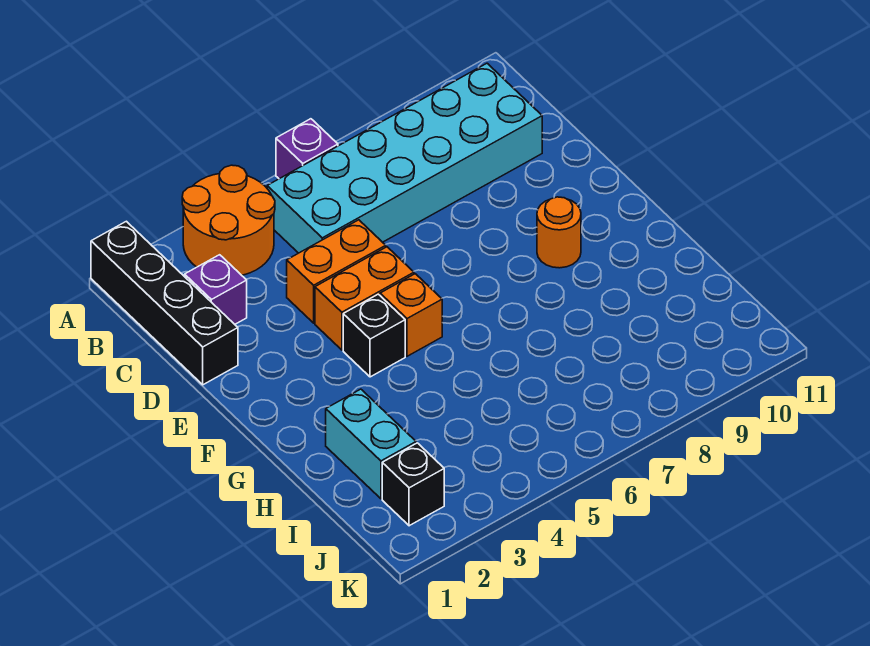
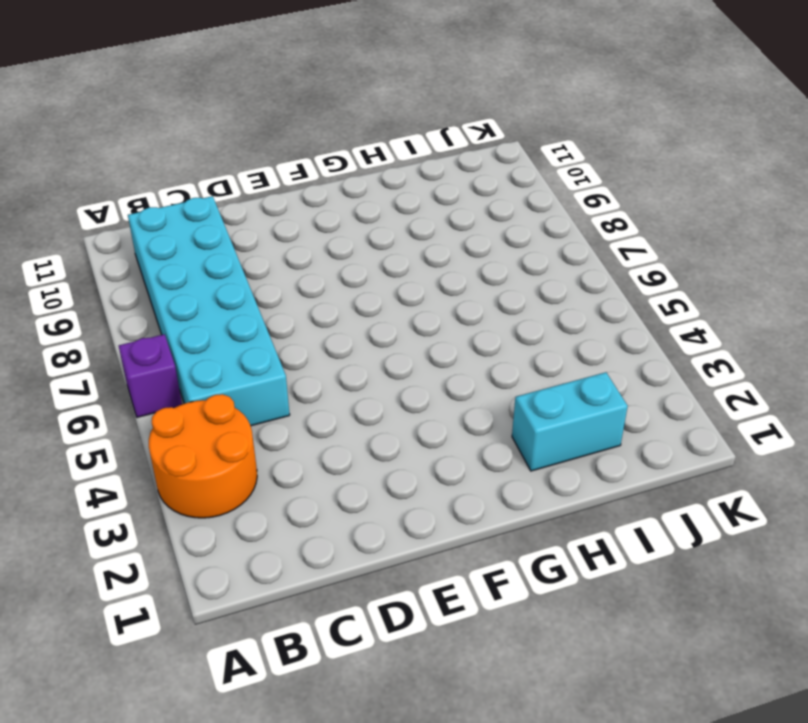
none -> black 1x4 brick [91,221,238,385]
none -> purple 1x1 brick [185,255,247,324]
none -> orange 1x2 brick [287,220,386,323]

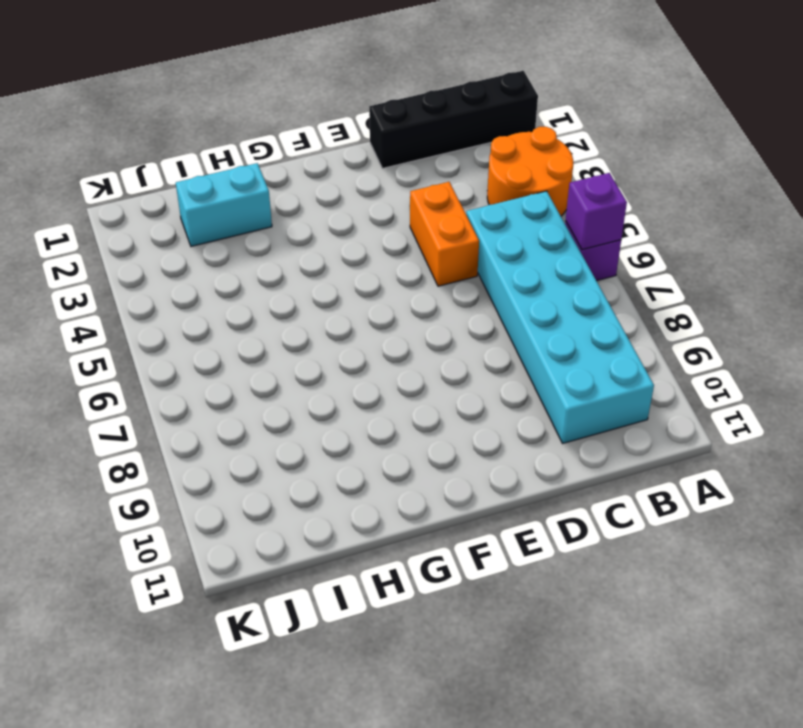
purple 1x1 brick [566,173,627,250] -> purple 1x1 brick moved to [185,255,247,324]
none -> orange 1x2 brick [315,247,414,350]
none -> black 1x1 brick [343,294,405,377]
none -> orange 1x1 brick [380,274,442,356]

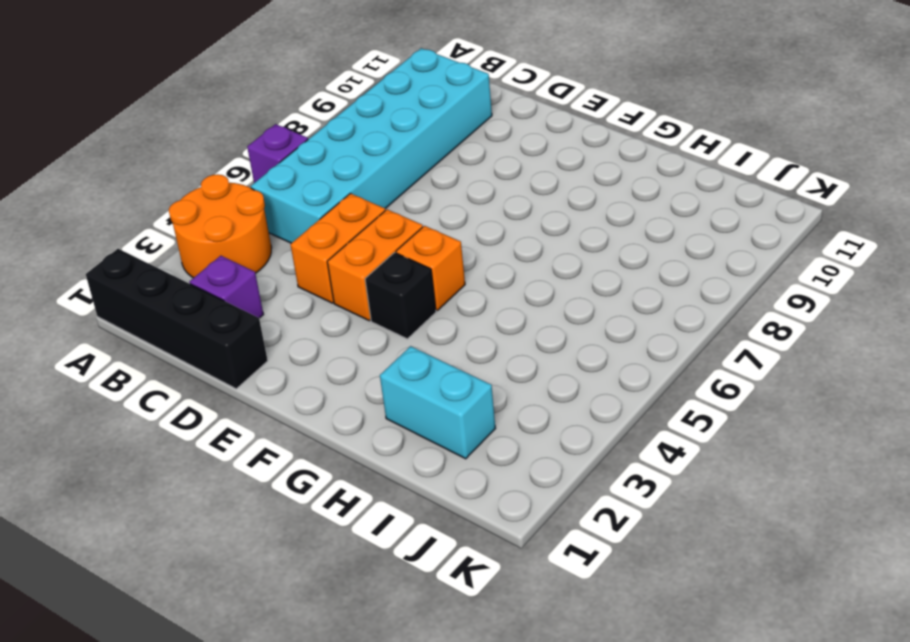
none -> orange 1x1 round brick [537,197,581,268]
none -> black 1x1 brick [382,443,444,526]

